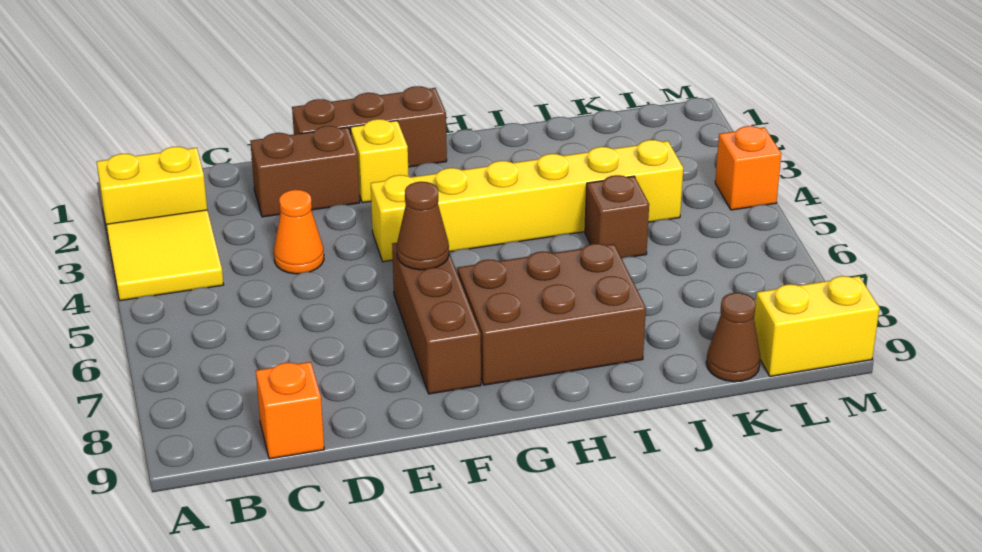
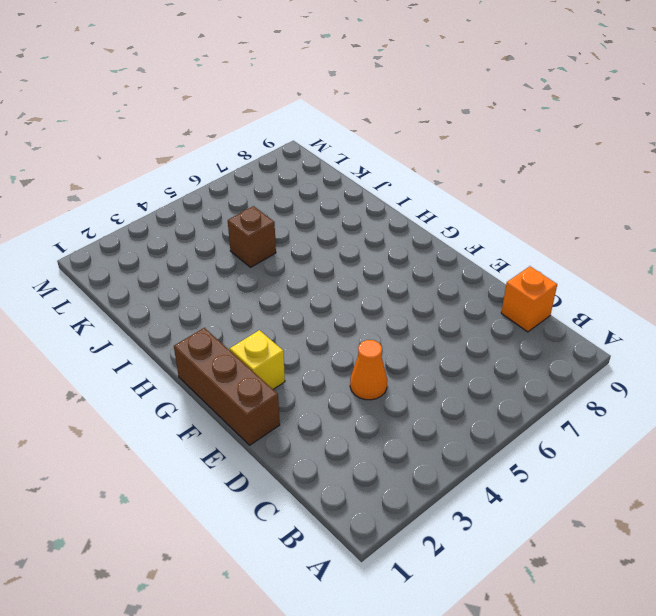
none -> yellow 1x2 brick [97,147,207,229]
none -> yellow 2x2 tile [106,210,224,301]
none -> brown 1x2 brick [250,126,360,217]

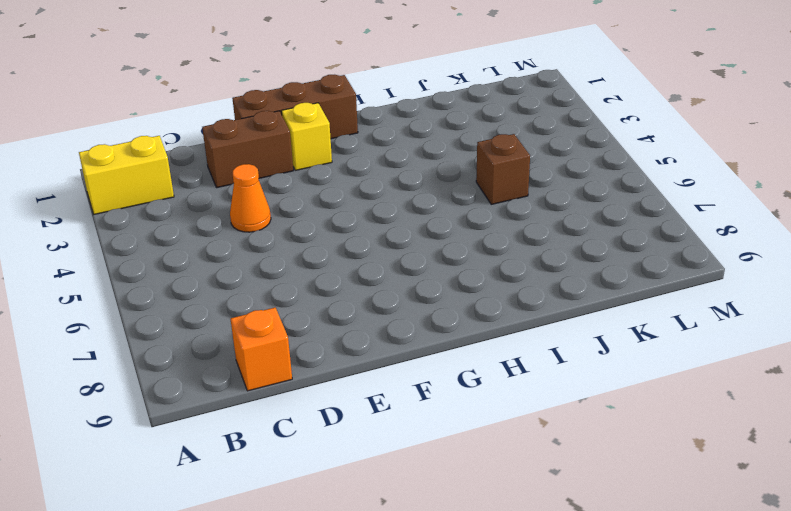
none -> yellow 2x2 tile [106,210,224,301]
none -> yellow 1x6 brick [371,140,683,262]
none -> brown 1x3 brick [392,243,481,394]

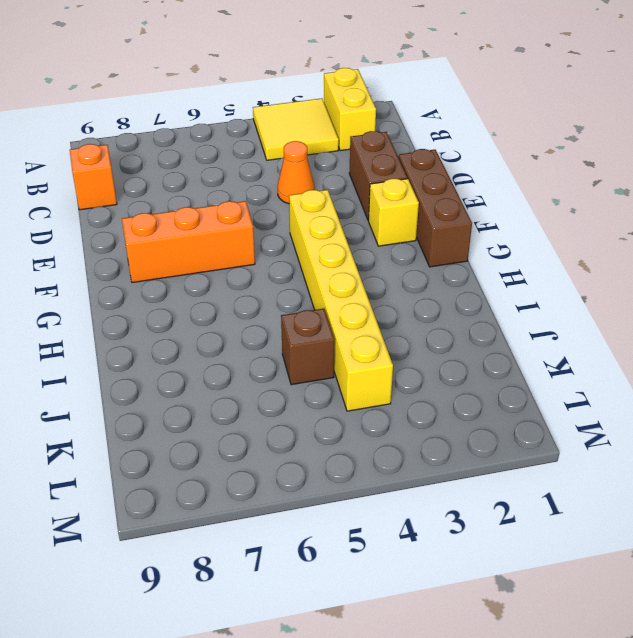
orange 1x3 brick [122,201,255,283] -> brown 1x3 brick [392,243,481,394]
none -> brown 2x3 brick [458,244,646,385]
none -> brown 1x1 cone [706,293,760,382]
none -> yellow 1x2 brick [754,276,879,376]

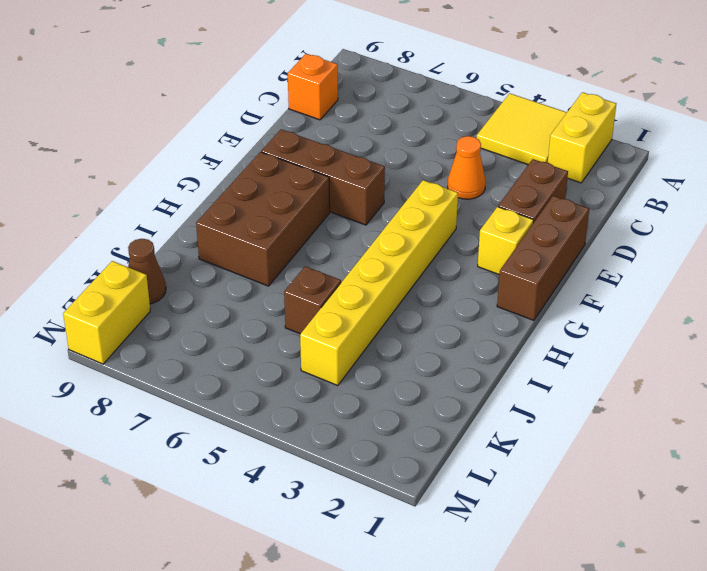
none -> orange 1x1 brick [715,126,781,210]
none -> brown 1x1 cone [397,182,449,270]

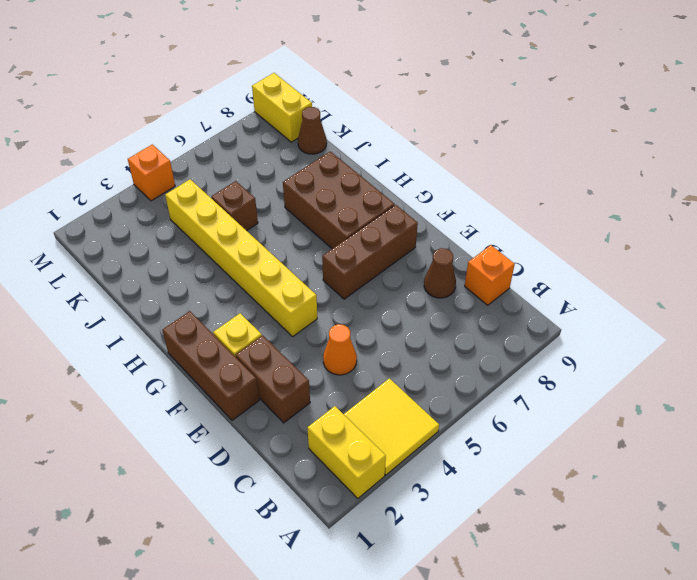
brown 1x1 cone [424,248,456,298] -> brown 1x1 cone moved to [397,182,449,270]

